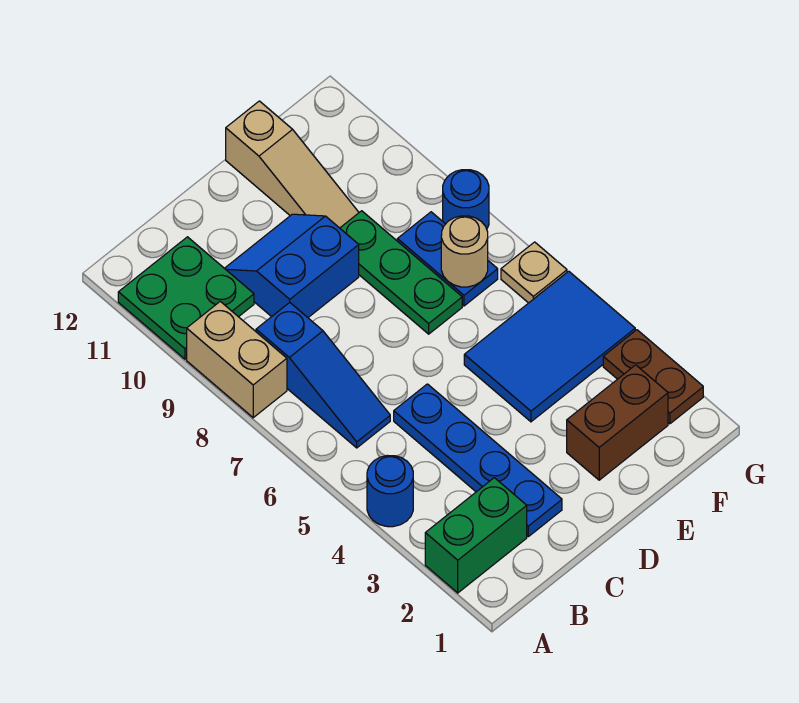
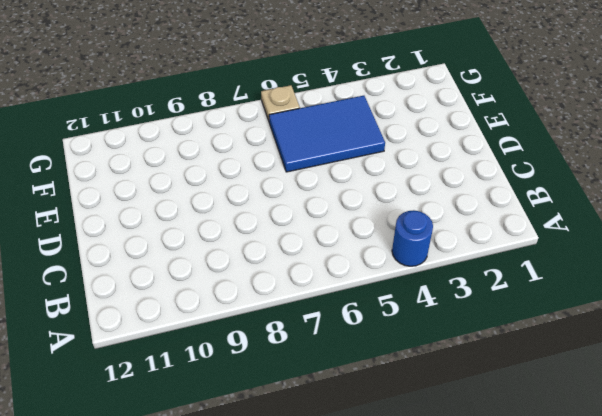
blue 2x3 tile [269,96,385,172] -> blue 2x3 tile turned to [464,271,635,422]
none -> green 1x2 brick [425,478,527,593]
none -> tan 1x2 brick [187,301,287,418]
none -> green 2x2 plate [118,237,254,359]

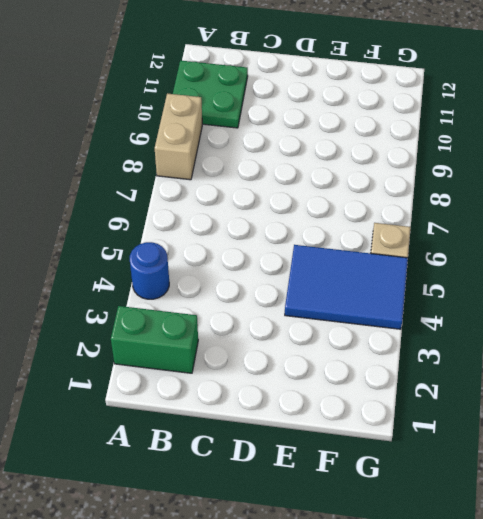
none -> blue 1x3 slope [256,302,390,448]
none -> blue 1x4 plate [394,384,562,537]
none -> blue 2x2 slope [225,214,359,317]

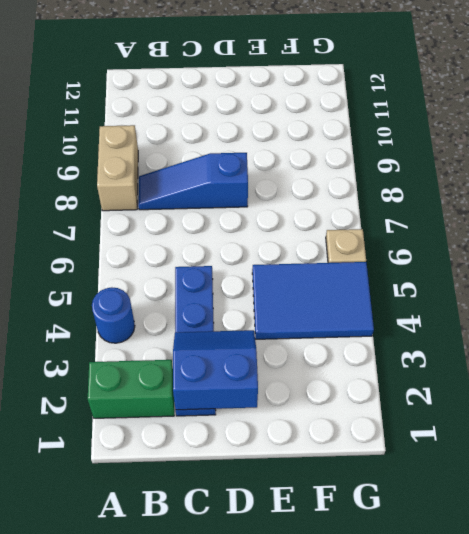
blue 1x3 slope [138,153,248,210] -> blue 1x3 slope turned to [256,302,390,448]
blue 2x2 slope [173,330,258,410] -> blue 2x2 slope moved to [225,214,359,317]
none -> green 2x2 plate [118,237,254,359]
none -> brown 1x2 brick [567,365,668,480]
none -> green 1x3 plate [340,211,462,334]

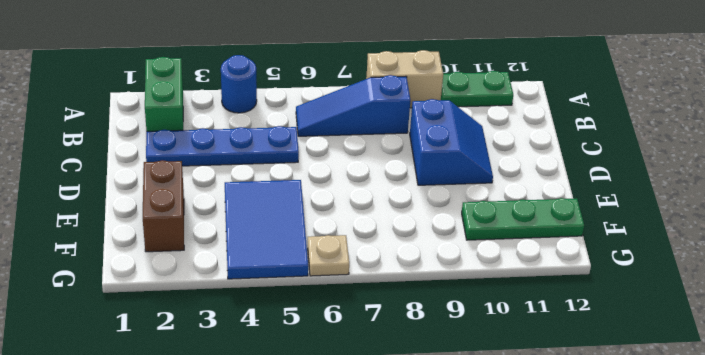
green 1x2 plate [441,71,513,107] -> green 2x2 plate [118,237,254,359]
green 1x3 plate [462,198,584,240] -> green 1x3 plate moved to [340,211,462,334]
none -> tan 1x3 slope [226,101,359,228]
none -> blue 1x2 plate [397,212,498,306]
none -> brown 1x2 plate [603,330,703,424]

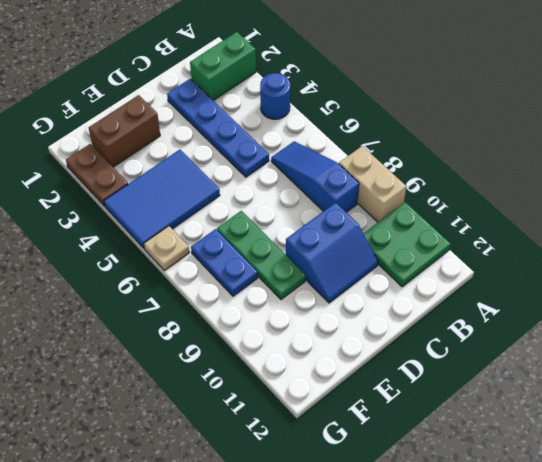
none -> tan 1x3 slope [226,101,359,228]
none -> blue 1x1 round brick [443,170,489,229]
none -> tan 1x1 round brick [441,216,488,287]

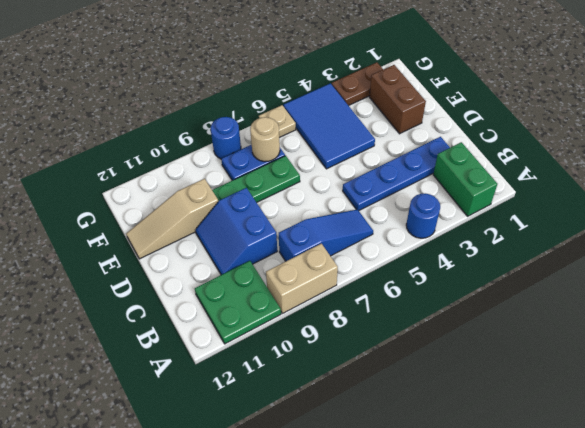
tan 1x3 slope [126,179,218,259] -> tan 1x3 slope turned to [226,101,359,228]

